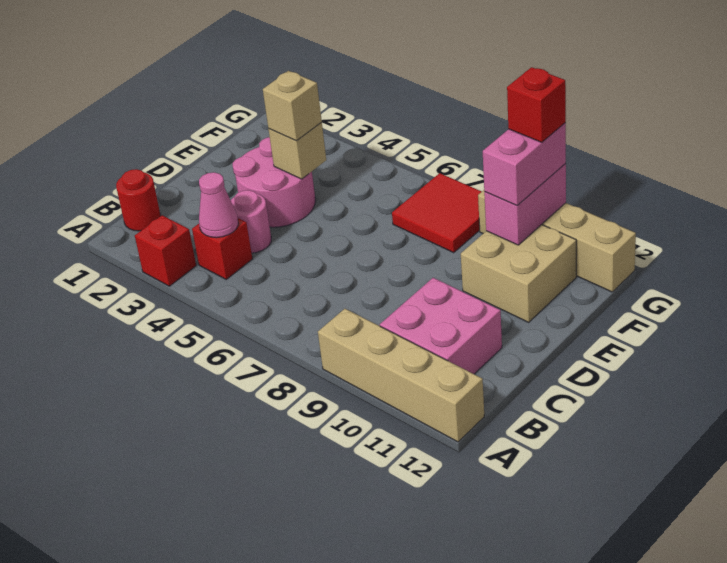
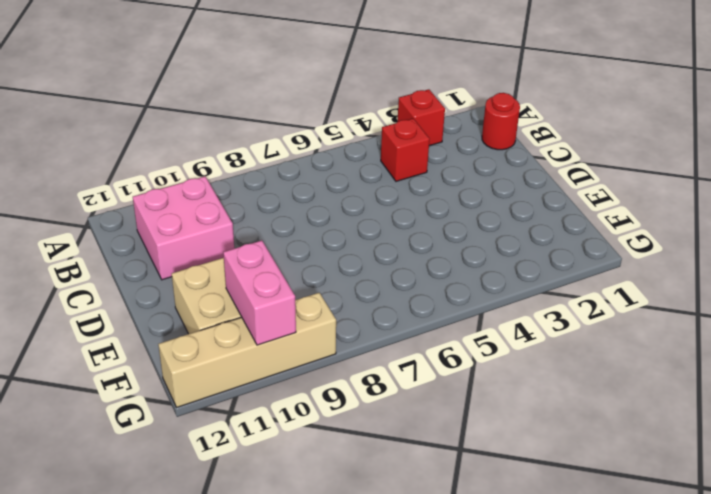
none -> tan 1x4 brick [318,309,484,442]
none -> pink 1x1 round brick [231,190,271,253]
none -> pink 2x2 round brick [233,137,315,227]

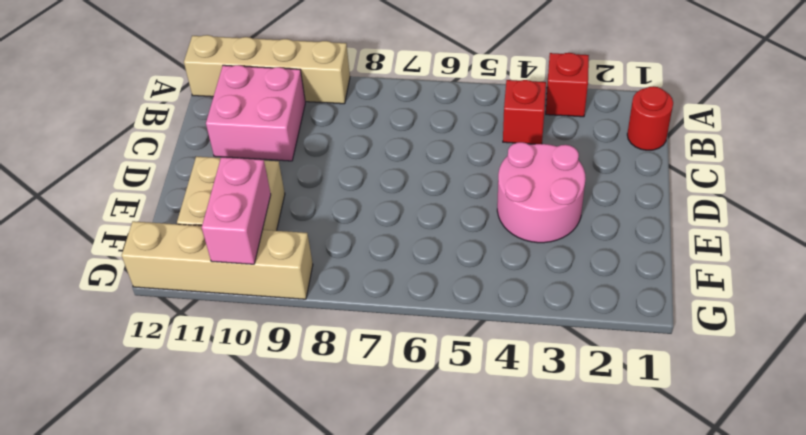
none -> pink 1x1 round brick [231,190,271,253]
none -> red 2x2 tile [392,173,482,252]
none -> pink 1x1 cone [199,172,238,238]

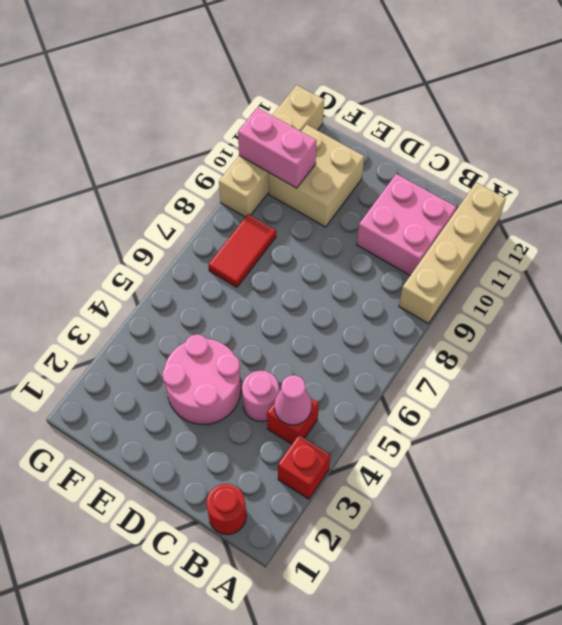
red 1x2 tile [208,214,276,287] -> red 2x2 tile [392,173,482,252]
none -> tan 1x1 brick [269,122,326,179]
none -> tan 1x1 brick [263,71,322,141]
none -> pink 1x2 brick [483,123,566,205]

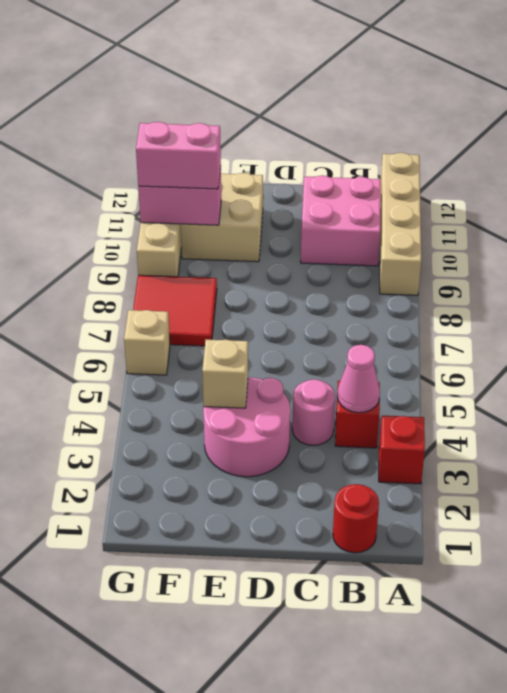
tan 1x1 brick [124,310,170,375] -> tan 1x1 brick moved to [263,71,322,141]
none -> red 1x1 brick [507,67,566,142]

